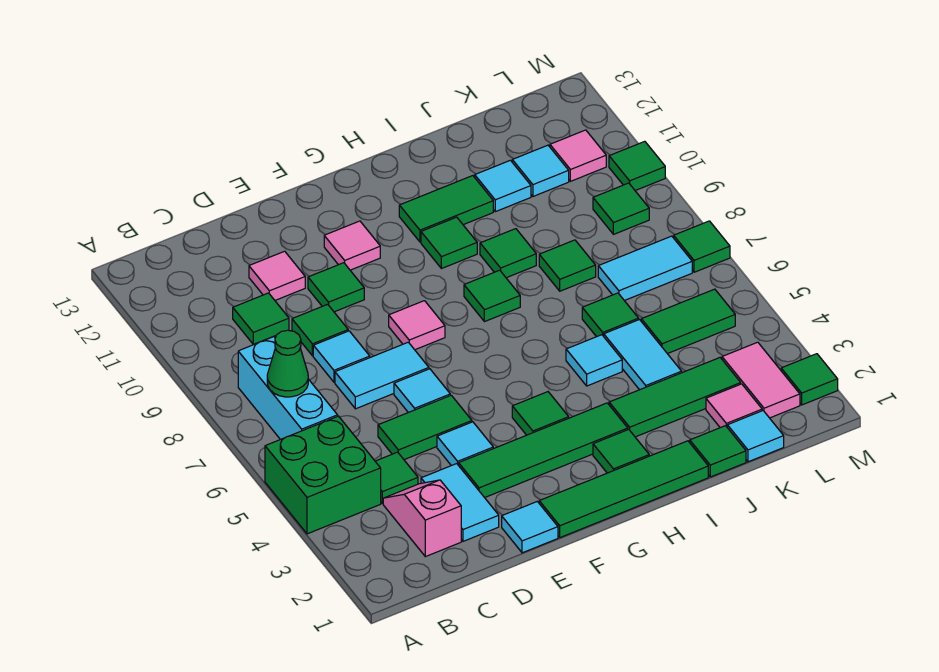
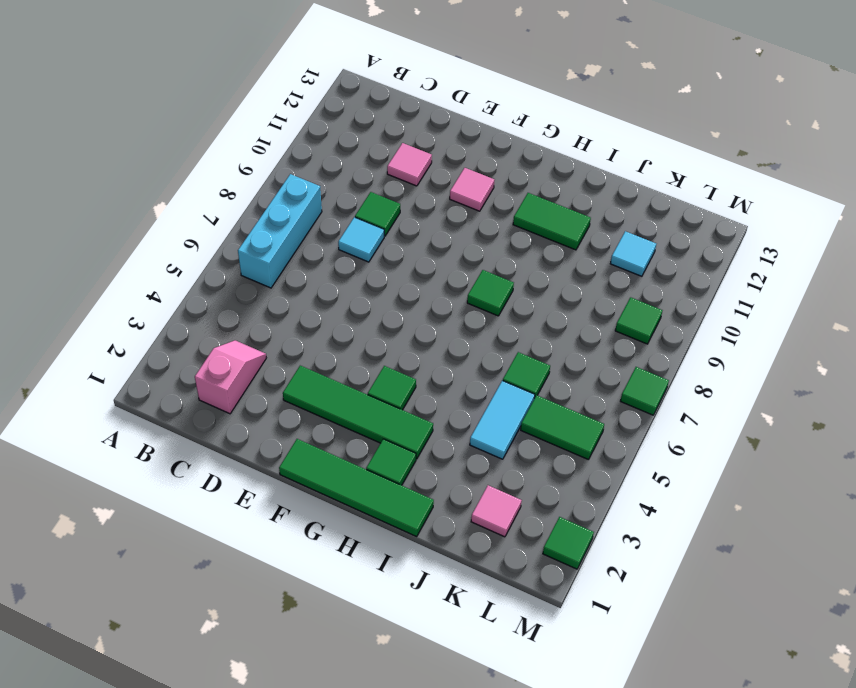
none -> green 2x2 brick [265,416,381,534]
none -> green 1x1 tile [375,452,418,504]
none -> green 1x1 tile [233,293,289,344]
none -> cyan 1x2 tile [421,464,499,541]

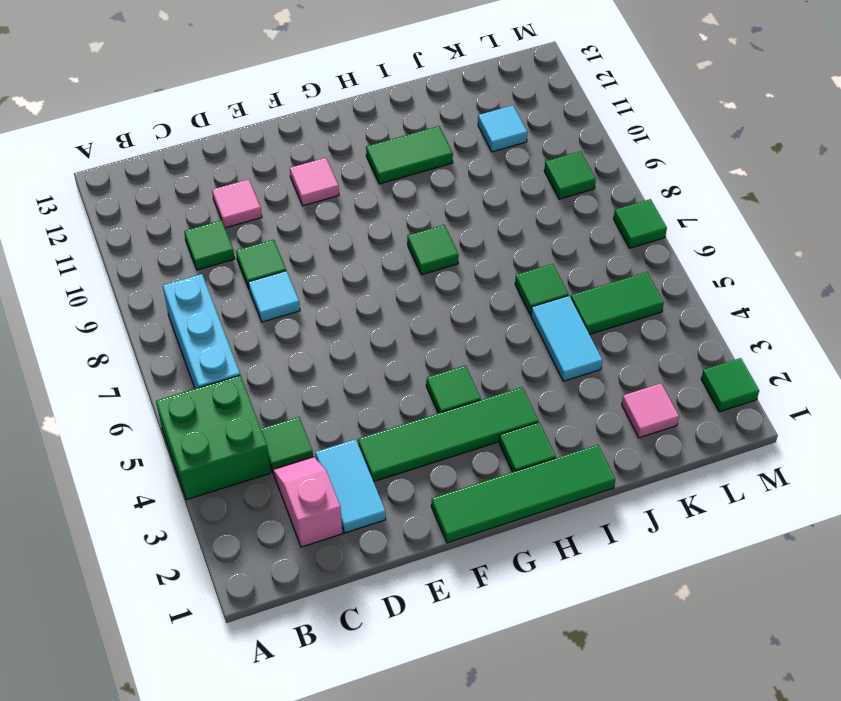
none -> green 1x2 tile [378,395,472,460]
none -> cyan 1x2 tile [335,342,429,409]
none -> cyan 1x1 tile [502,501,558,553]
none -> cyan 1x1 tile [437,422,493,466]

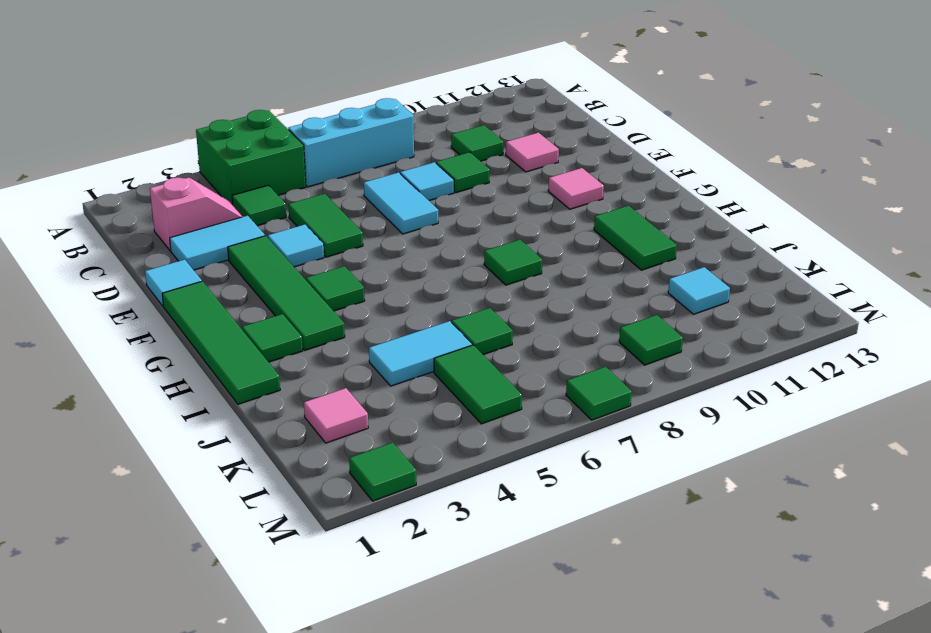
none -> cyan 1x1 tile [394,369,450,413]
none -> green 1x1 tile [308,263,364,312]
none -> pink 1x1 tile [389,301,445,350]
none -> green 1x1 tile [421,217,477,269]

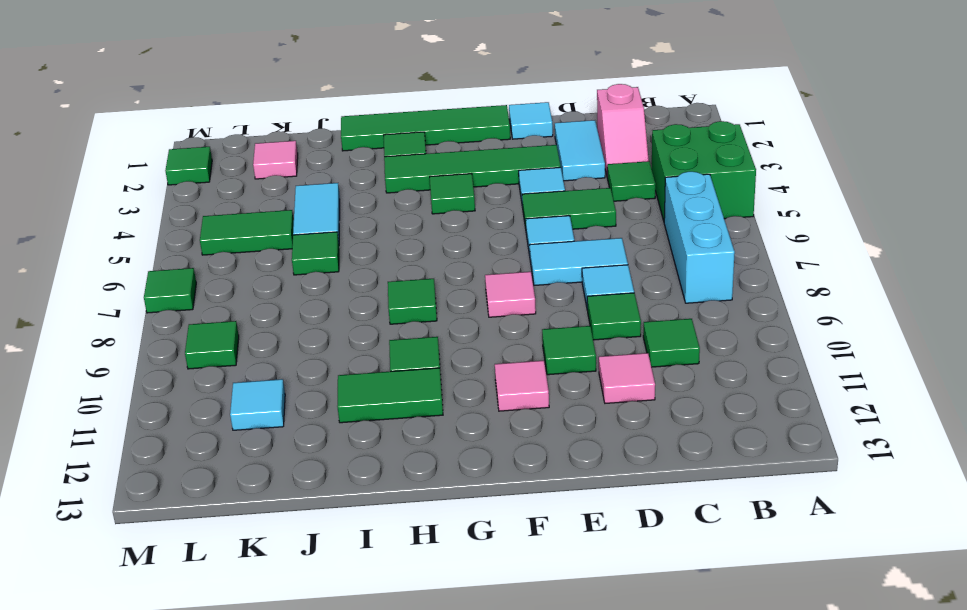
none -> green 1x3 tile [609,358,741,437]
none -> cyan 1x1 tile [566,335,622,386]
none -> green 1x1 tile [480,229,536,278]
none -> green 1x1 tile [690,426,746,477]

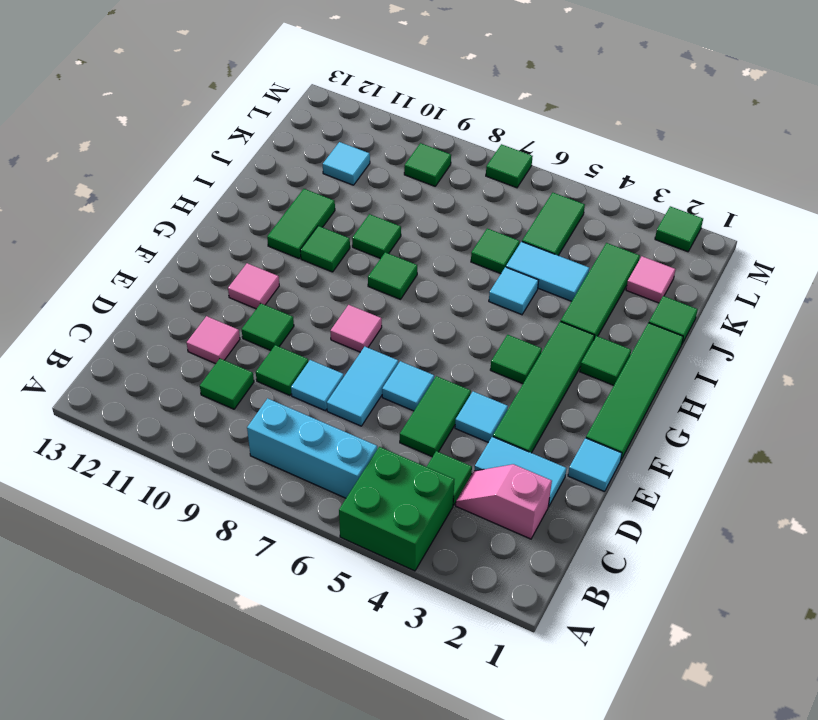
none -> green 1x1 tile [539,240,596,291]
none -> cyan 1x1 tile [475,160,531,212]
none -> cyan 1x1 tile [727,411,784,462]
none -> cyan 1x2 tile [598,236,692,301]

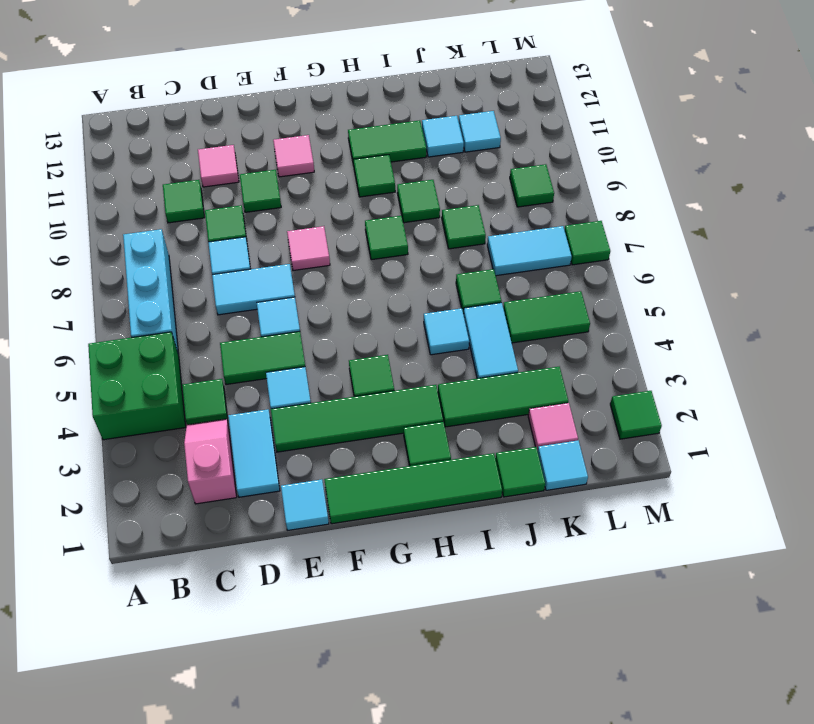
none -> pink 1x2 tile [722,342,800,418]
none -> pink 1x1 tile [550,130,606,181]
none -> green 1x1 tile [609,141,665,191]
none -> green 1x1 cone [267,330,308,397]

